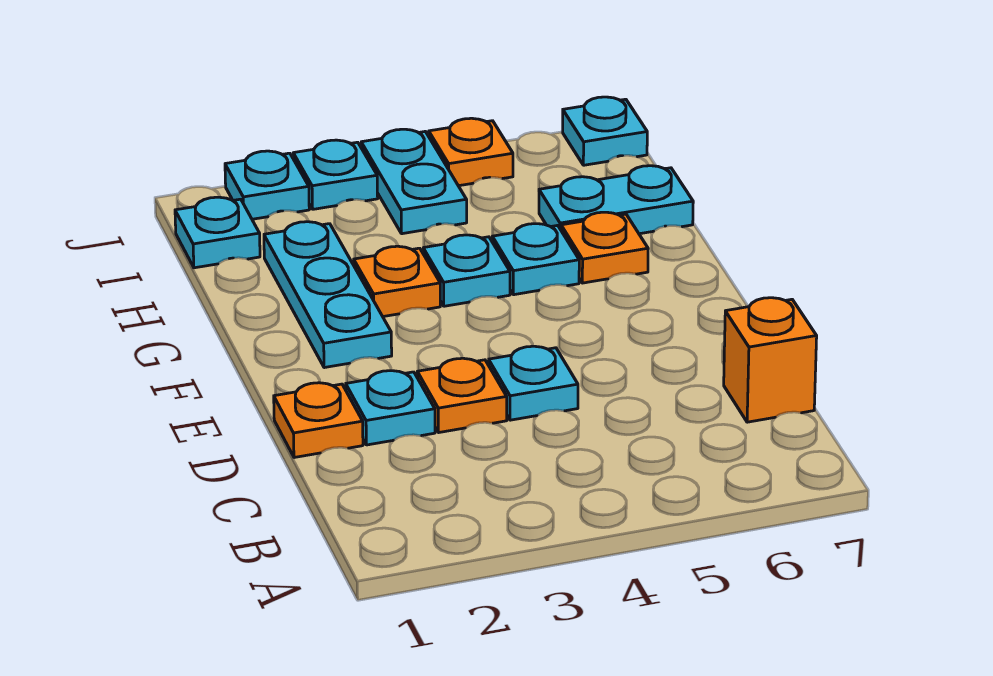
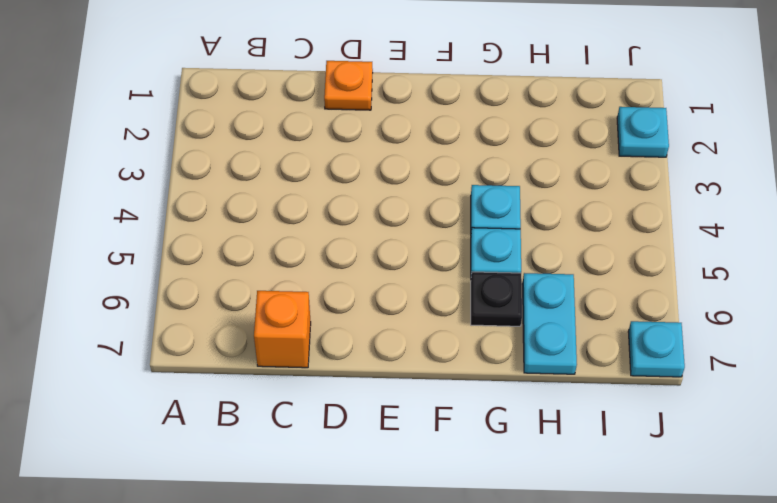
black 1x1 plate [471,272,522,326] -> orange 1x1 plate [561,212,648,283]
none -> cyan 1x1 plate [346,371,435,445]
none -> orange 1x1 plate [417,358,507,433]
none -> cyan 1x1 plate [489,346,578,420]

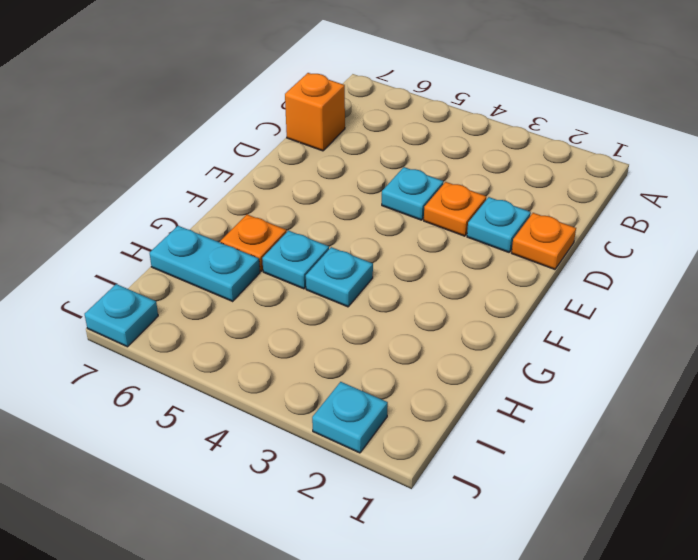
none -> cyan 1x3 plate [264,222,392,368]
none -> orange 1x1 plate [354,246,440,317]
none -> cyan 1x1 plate [175,197,260,268]

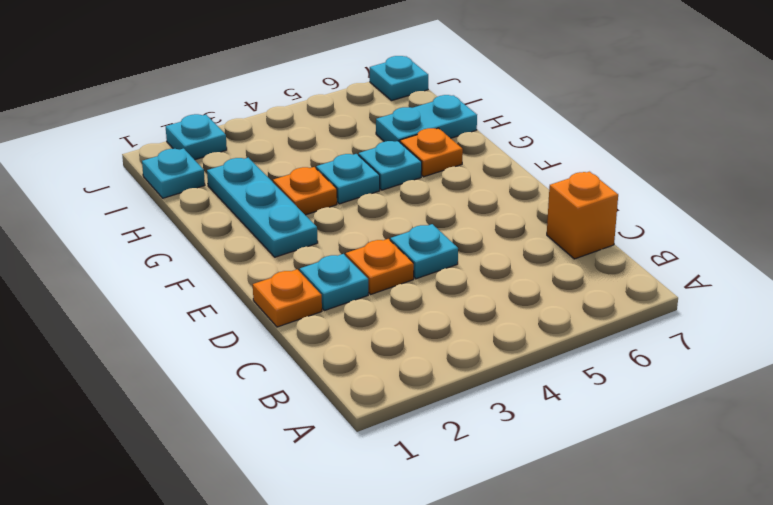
none -> cyan 1x2 plate [361,129,467,234]
none -> cyan 1x1 plate [293,140,378,209]
none -> orange 1x1 plate [429,118,513,186]

